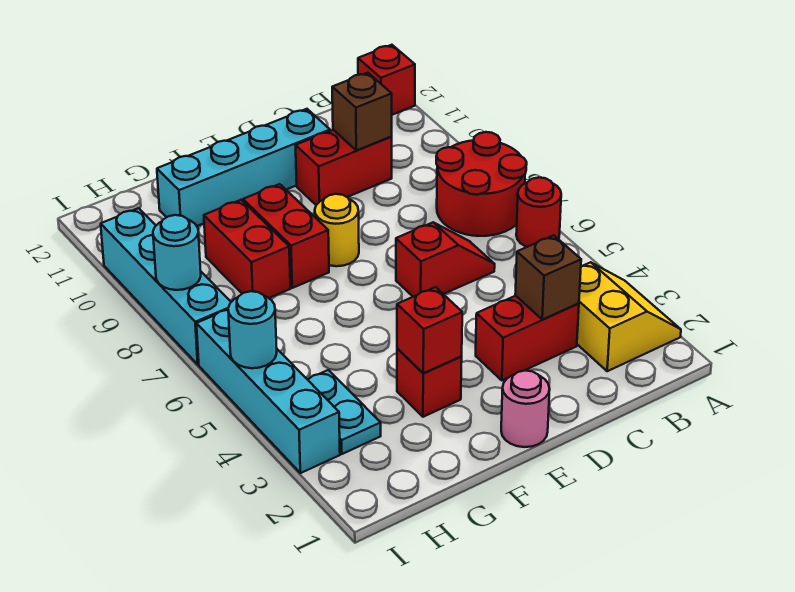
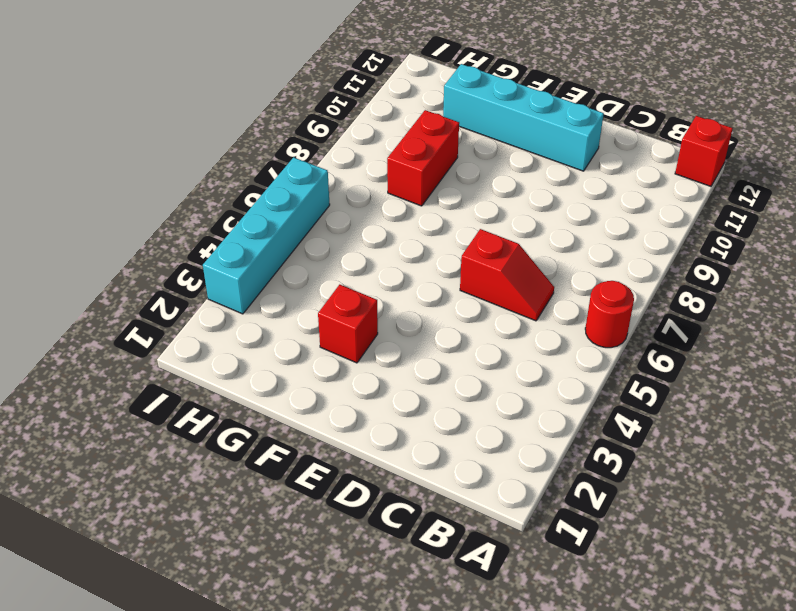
none -> yellow 2x2 slope [577,262,681,371]
none -> red 2x2 round brick [436,132,527,236]
none -> red 1x2 brick [476,296,579,381]

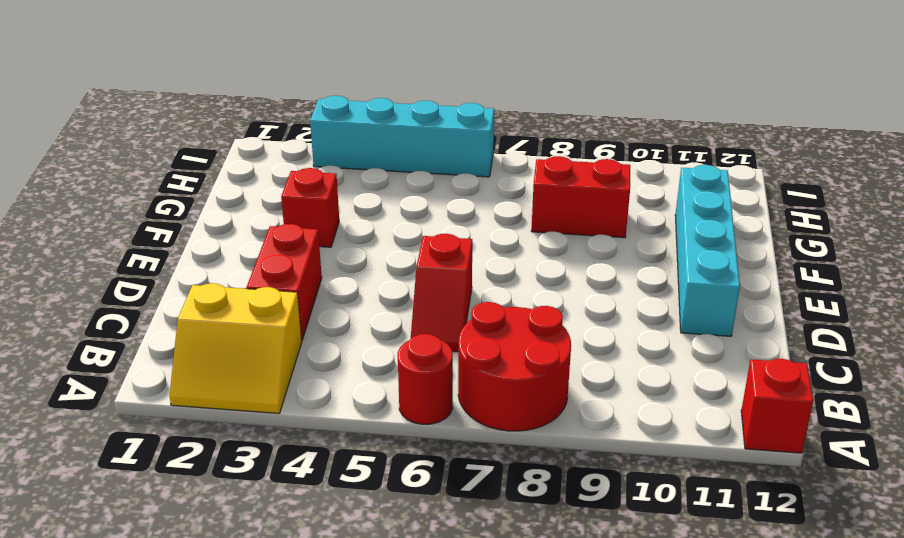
none -> red 1x2 brick [296,130,392,205]
none -> pink 1x1 round brick [501,370,550,447]
none -> yellow 1x1 round brick [315,194,359,266]

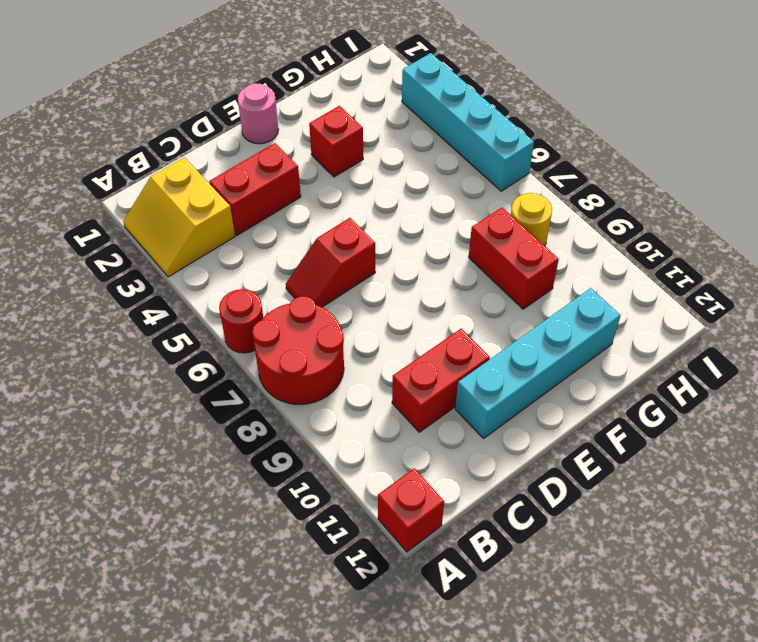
yellow 1x1 round brick [511,193,552,246] -> yellow 1x1 round brick moved to [315,194,359,266]
none -> red 1x2 brick [243,184,329,288]
none -> cyan 1x2 plate [307,370,381,454]
none -> cyan 1x4 brick [101,208,231,364]

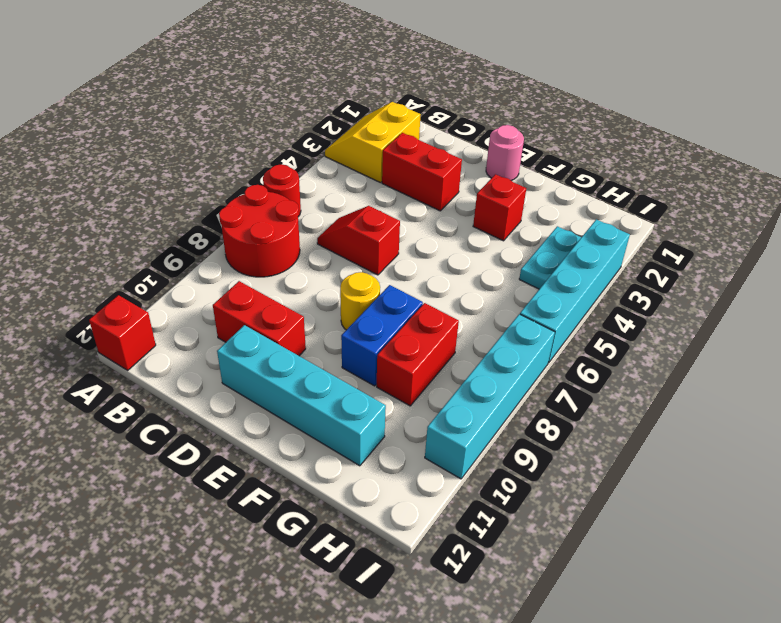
blue 1x2 brick [341,285,423,386] -> red 1x2 brick [243,184,329,288]
none -> brown 1x1 brick [515,235,581,319]
none -> brown 1x1 brick [332,73,392,150]
none -> red 1x1 brick [397,287,462,373]

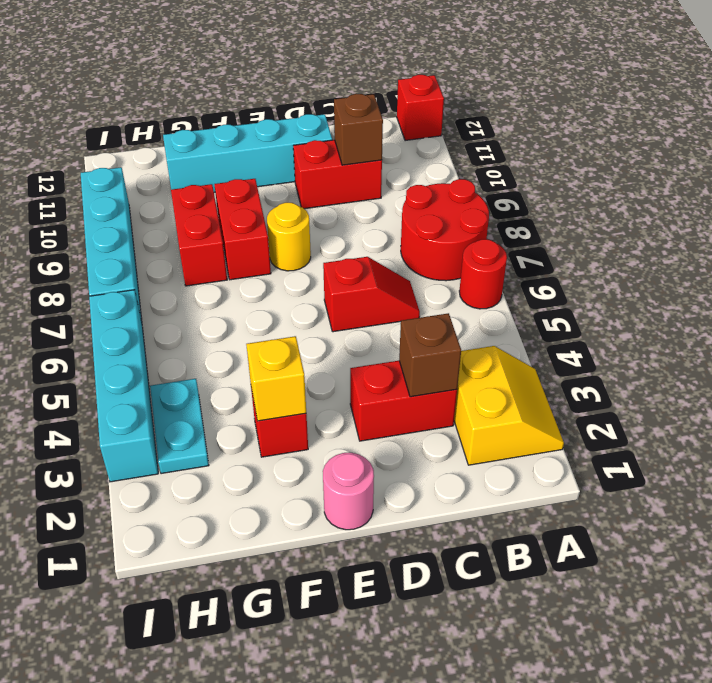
yellow 1x1 brick [246,336,306,421] -> red 1x1 brick [397,287,462,373]
none -> cyan 1x1 round brick [228,291,277,368]
none -> cyan 1x1 round brick [153,215,201,290]

